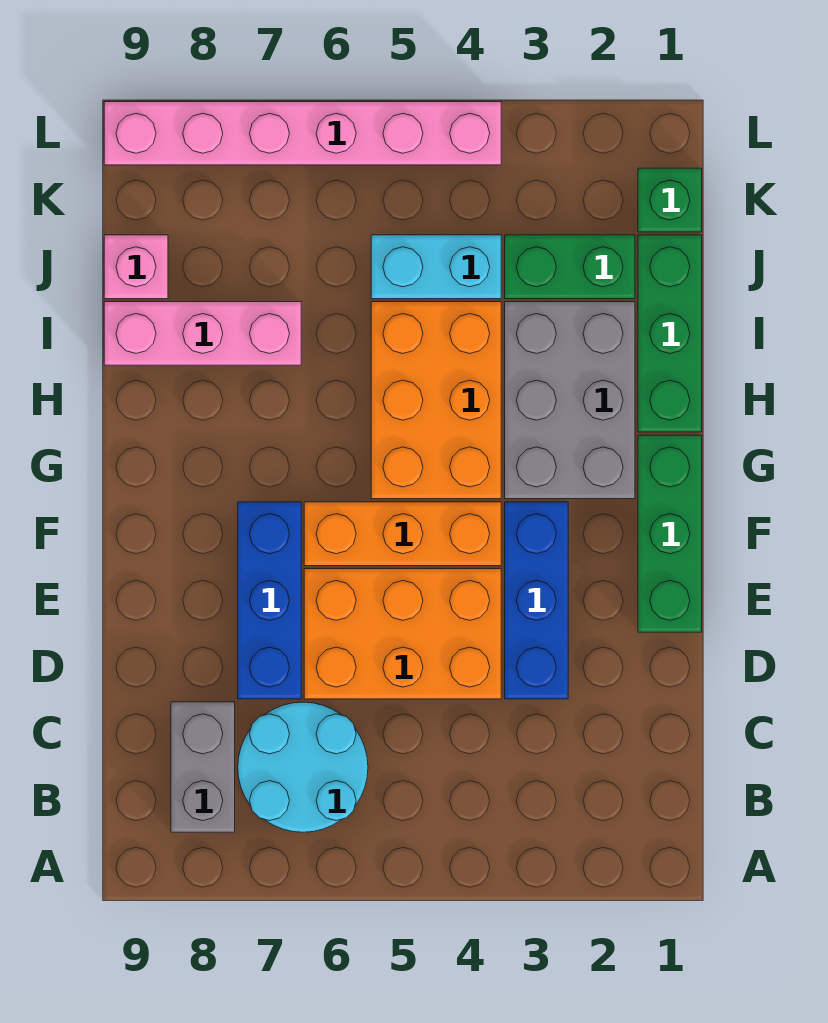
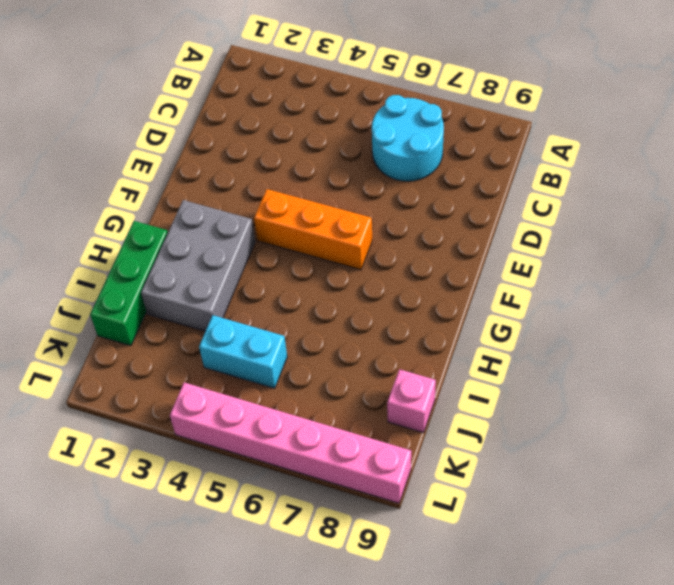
none -> grey 1x2 brick [171,702,235,832]
none -> blue 1x3 brick [505,502,568,699]
none -> orange 2x3 brick [304,569,501,699]

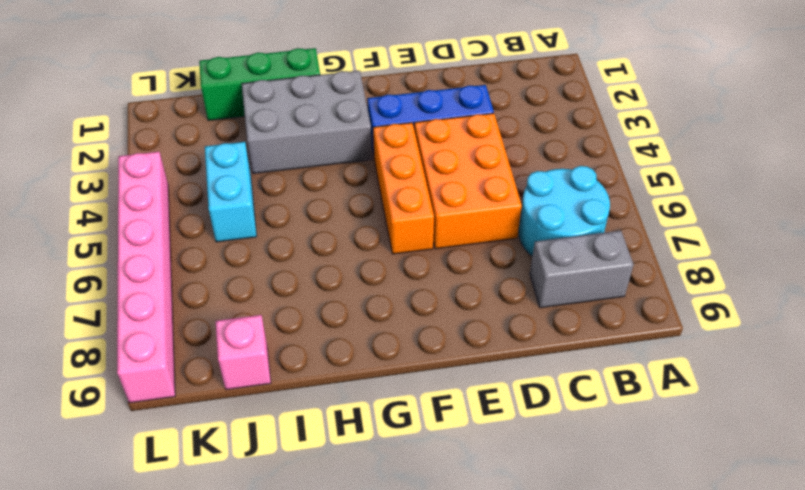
none -> blue 1x3 brick [238,502,301,699]
none -> green 1x3 brick [638,435,702,632]
none -> orange 2x3 brick [371,302,501,499]

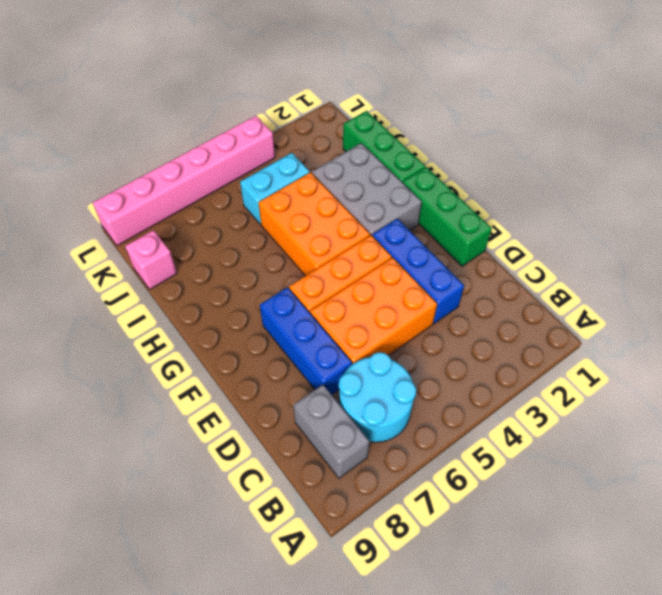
none -> pink 1x3 brick [104,302,301,365]
none -> green 1x2 brick [505,235,635,299]
none -> green 1x1 brick [638,168,702,232]

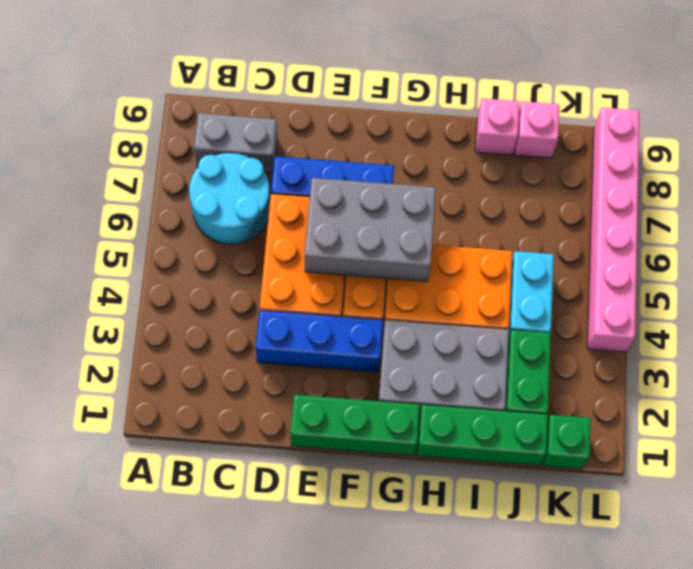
grey 2x3 brick [305,178,436,281] -> none
pink 1x1 brick [475,98,519,155] -> pink 1x3 brick [104,302,301,365]

